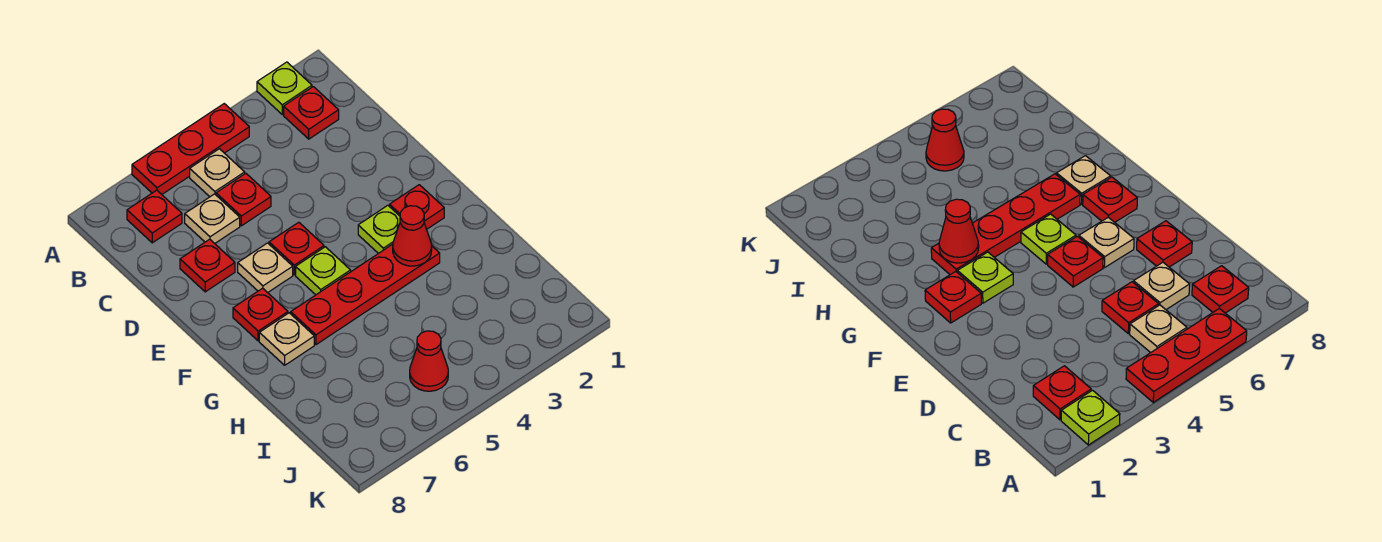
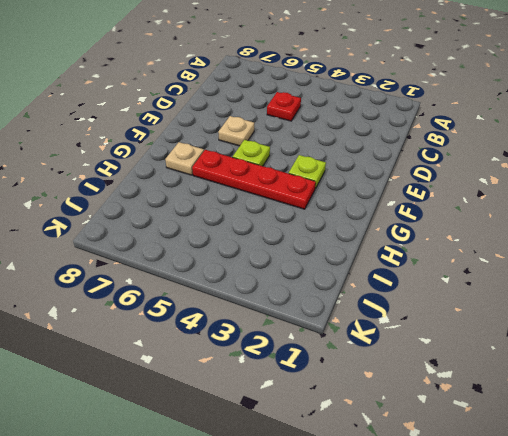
none -> lime 1x1 plate [257,62,312,114]
none -> red 1x3 plate [132,104,249,194]
none -> red 1x1 plate [284,87,339,139]

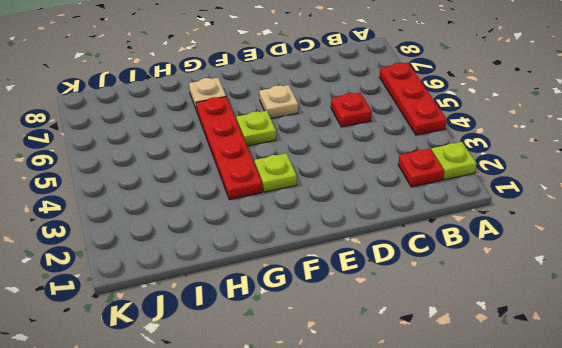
none -> tan 1x1 plate [190,149,245,197]
none -> red 1x1 plate [127,190,182,243]
none -> tan 1x1 plate [185,194,240,243]

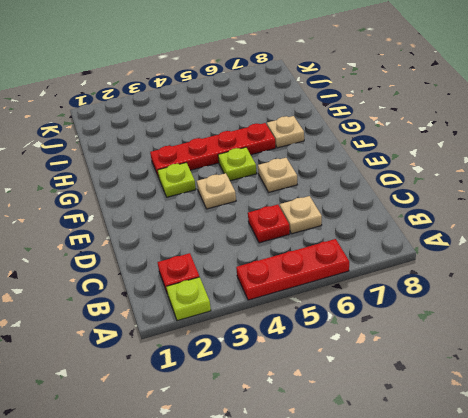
tan 1x1 plate [197,173,236,209] -> tan 1x1 plate moved to [190,149,245,197]
none -> red 1x1 plate [127,190,182,243]
none -> red 1x1 plate [180,239,235,292]
none -> red 1x1 plate [269,222,324,275]

